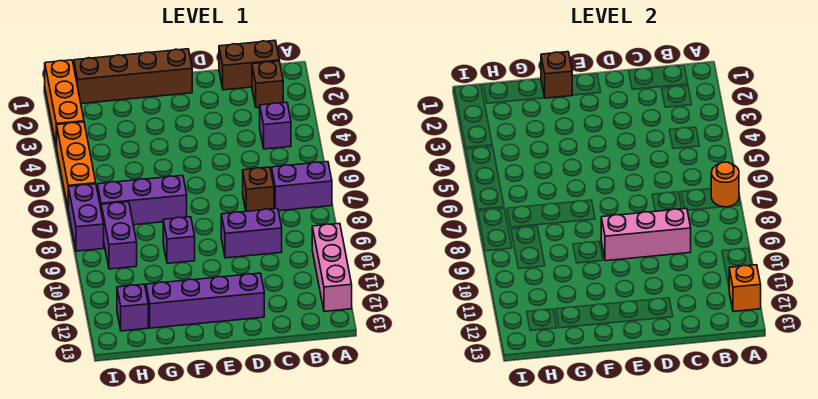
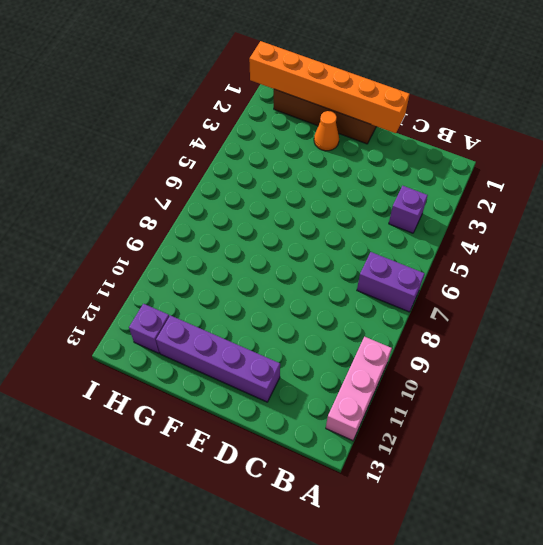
orange 1x6 brick [249,41,410,133] -> brown 1x1 brick [541,52,572,98]
orange 1x1 cone [314,111,339,151] -> none
none -> brown 1x2 brick [219,41,279,90]
none -> brown 1x1 brick [252,61,283,108]
none -> brown 1x1 brick [243,167,274,211]

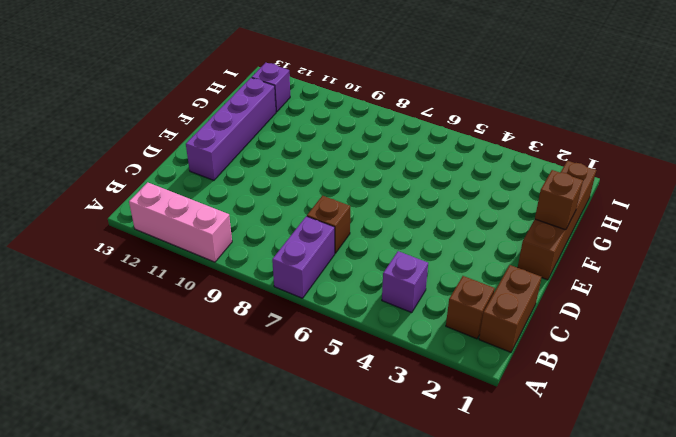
none -> purple 1x2 brick [221,208,282,258]
none -> purple 1x3 brick [97,176,187,225]
none -> purple 1x1 brick [163,217,195,264]

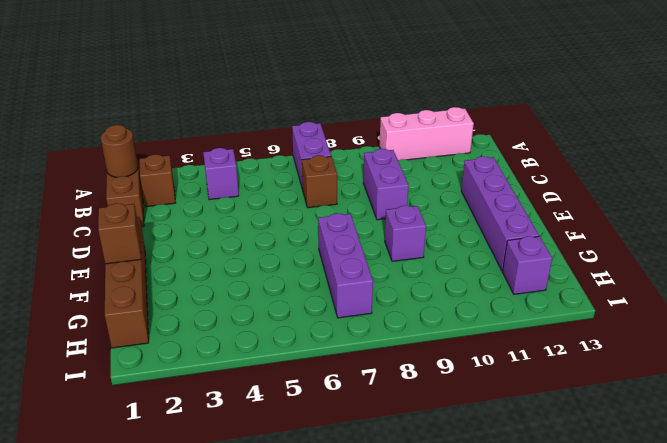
brown 1x1 round brick [101,125,138,177] -> none
none -> purple 1x2 brick [101,202,137,269]
none -> orange 1x3 brick [45,60,84,148]
none -> orange 1x3 brick [57,122,96,206]

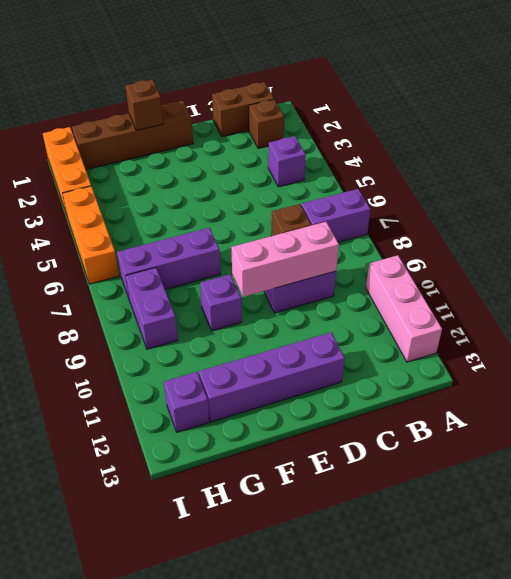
none -> purple 1x2 brick [68,184,104,251]
none -> orange 1x1 round brick [711,162,739,207]
none -> orange 1x1 brick [729,265,761,311]

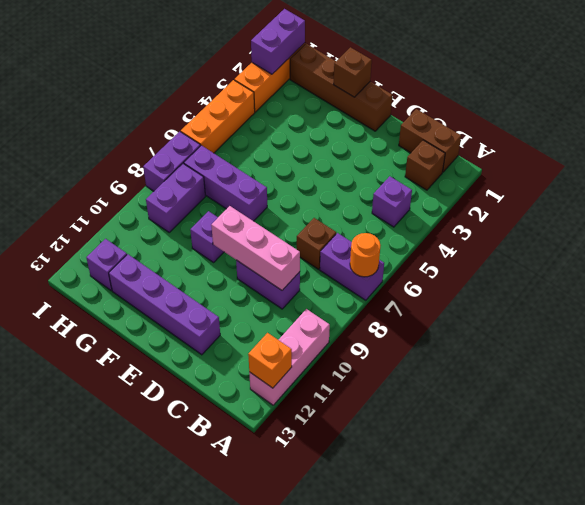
purple 1x2 brick [251,9,305,74] -> none

